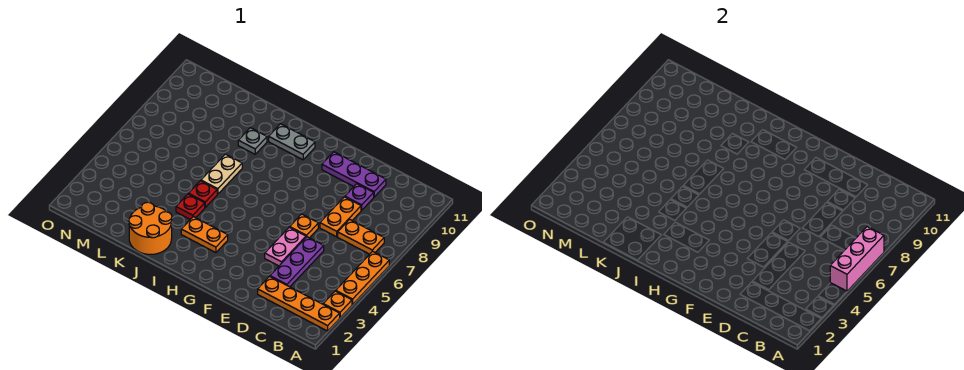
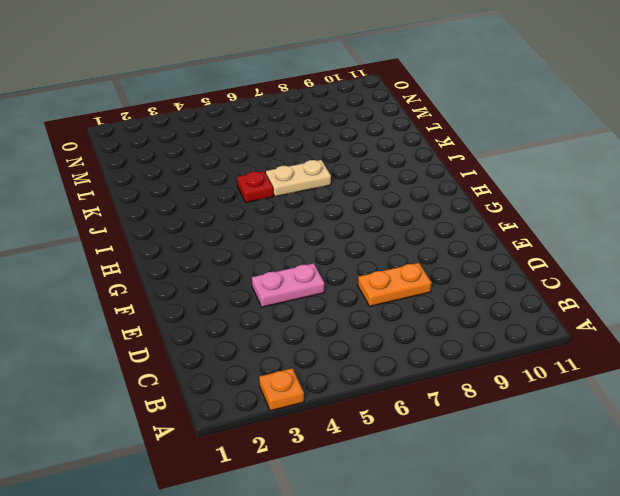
none -> orange 1x4 plate [258,276,340,331]
none -> orange 1x3 plate [336,251,389,305]
none -> orange 1x2 plate [338,219,384,254]

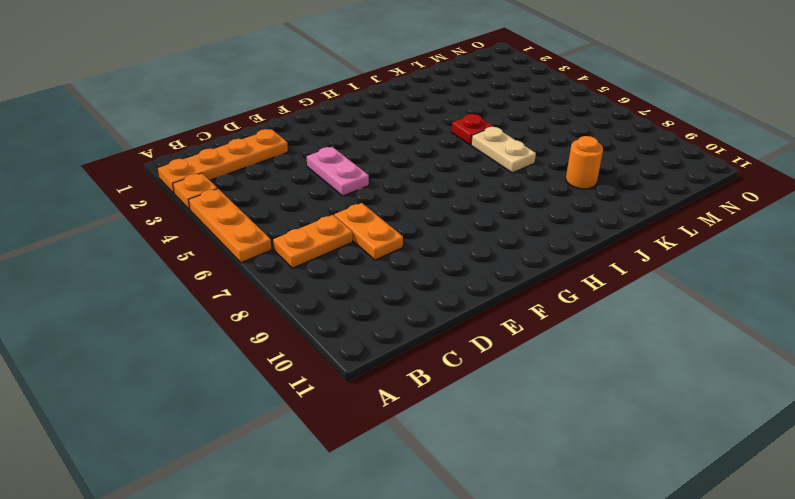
orange 1x1 round brick [566,136,603,189] -> none
none -> purple 1x3 plate [270,237,324,287]
none -> purple 1x1 plate [345,184,374,210]
none -> purple 1x3 plate [322,152,386,197]

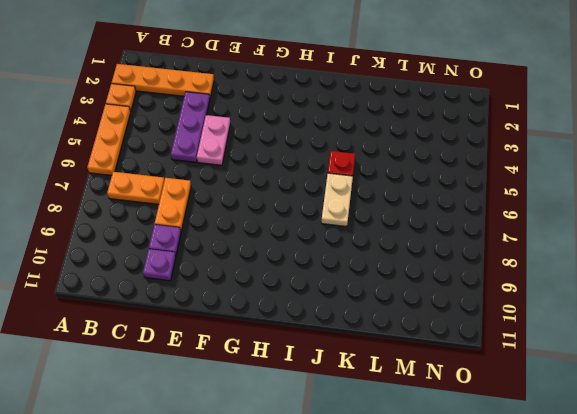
purple 1x1 plate [143,249,176,281] -> purple 1x3 plate [322,152,386,197]
none -> orange 1x1 plate [290,214,318,238]
none -> orange 1x2 plate [181,217,228,253]
none -> grey 1x2 plate [269,124,315,160]

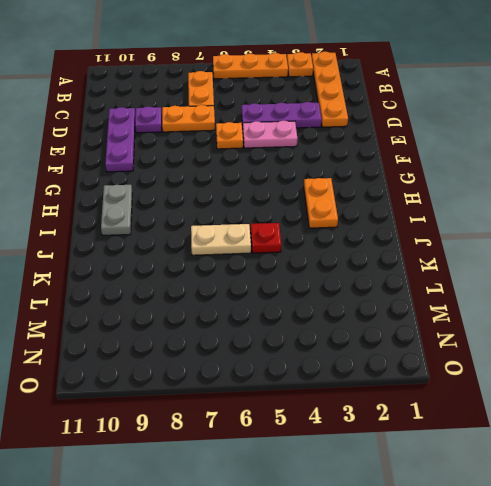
none -> orange 2x2 round brick [129,202,172,254]
none -> red 1x1 plate [176,194,205,219]
none -> grey 1x1 plate [238,128,267,154]

